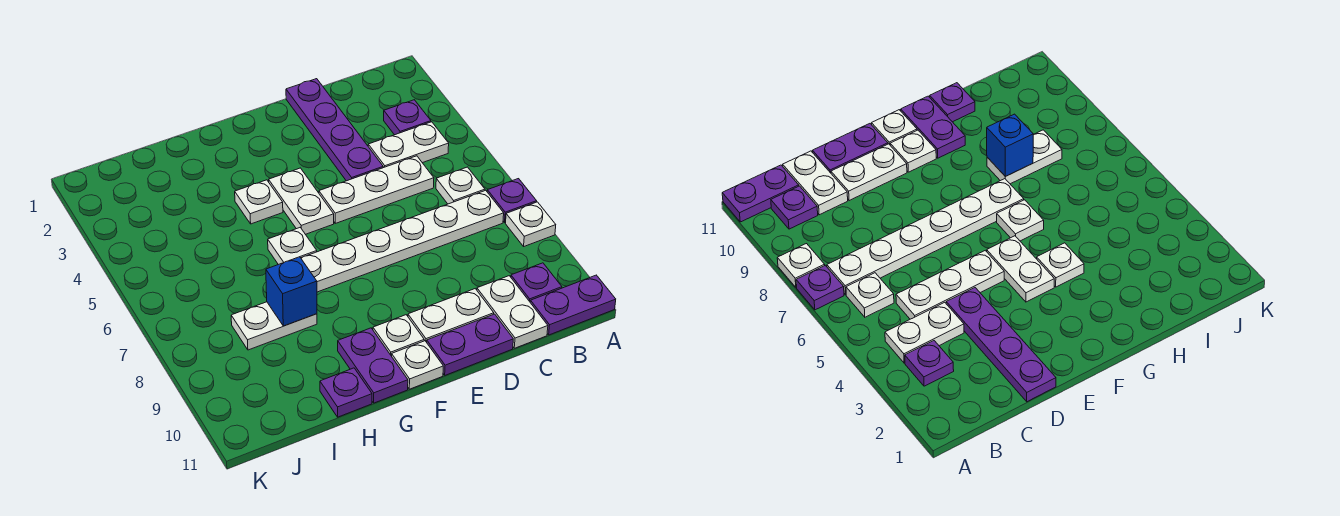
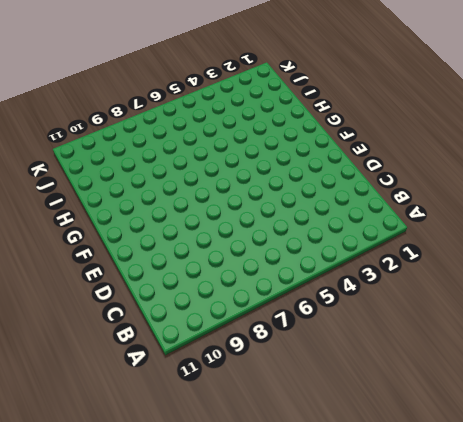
none -> purple 1x1 plate [487,179,537,222]
none -> white 1x1 plate [505,202,556,246]
none -> purple 1x2 plate [530,275,616,335]

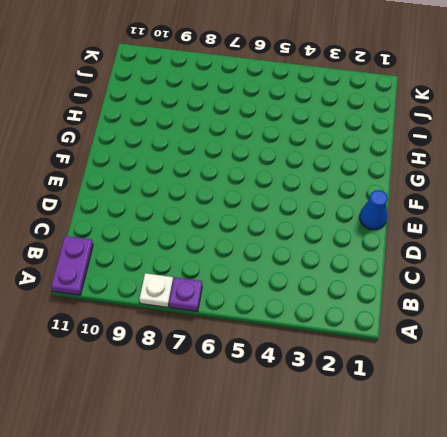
blue 1x1 cone [360,190,388,230] -> none
none -> purple 1x1 plate [384,100,431,135]
none -> white 1x2 plate [368,122,449,168]
none -> white 1x1 plate [436,167,485,204]

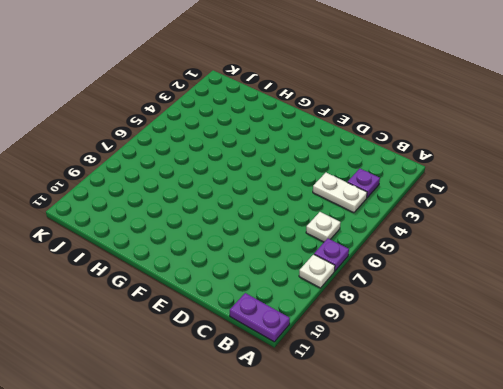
none -> white 1x6 plate [301,190,504,292]
none -> purple 1x1 plate [511,263,562,302]
none -> white 1x3 plate [319,156,434,223]

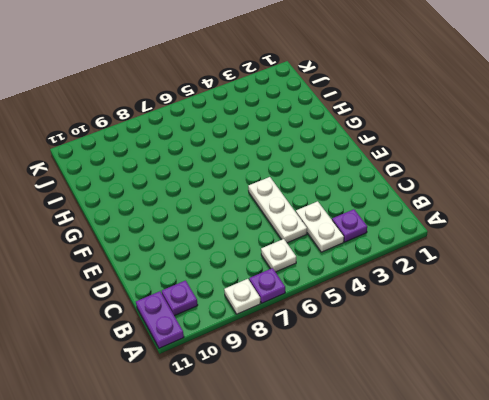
none -> white 1x6 plate [301,190,504,292]
none -> white 1x2 plate [477,276,548,348]
none -> purple 1x4 plate [286,79,383,181]

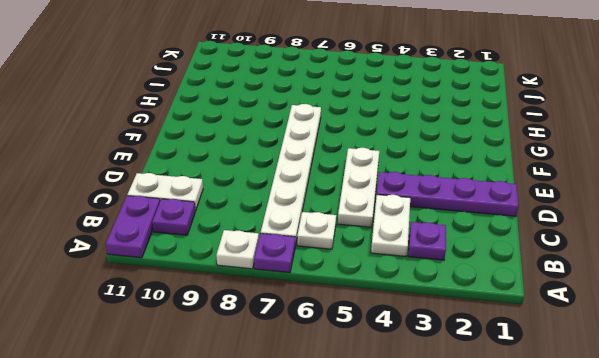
none -> white 1x2 plate [408,289,494,342]
none -> purple 1x2 plate [427,314,513,375]
none -> white 1x2 plate [269,168,334,234]

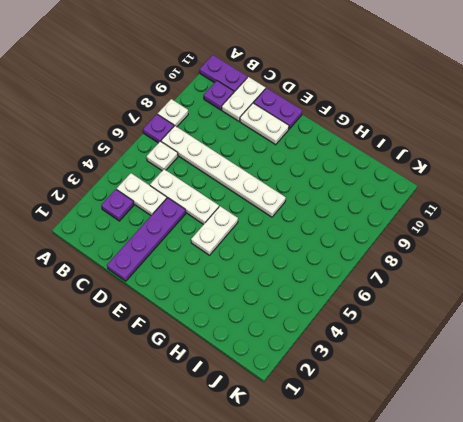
none -> white 1x1 plate [373,315,424,356]
none -> white 1x1 plate [392,341,443,389]
none -> white 1x1 plate [235,180,283,224]

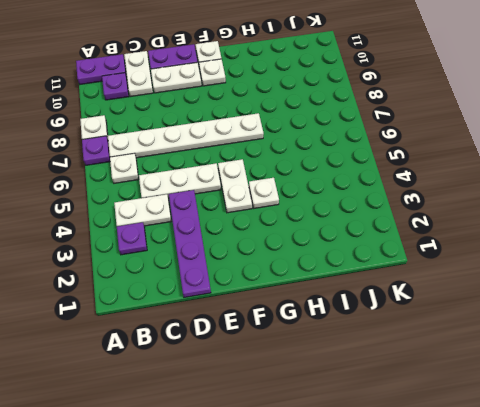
none -> white 1x1 plate [268,228,317,265]
none -> purple 1x2 plate [338,328,408,403]
none -> white 1x2 plate [231,302,317,350]

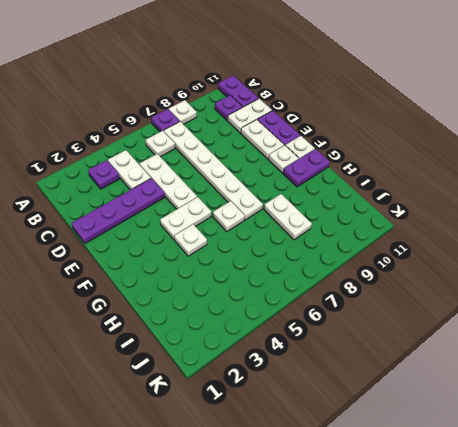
none -> purple 1x1 plate [320,368,372,417]
none -> blue 1x1 brick [266,257,317,326]

